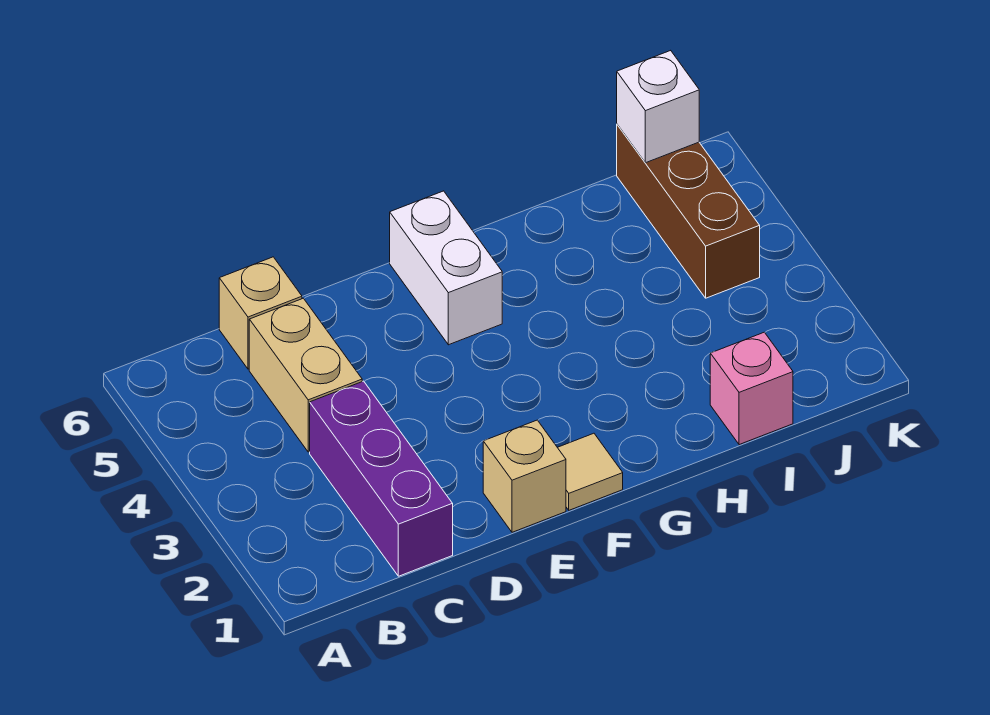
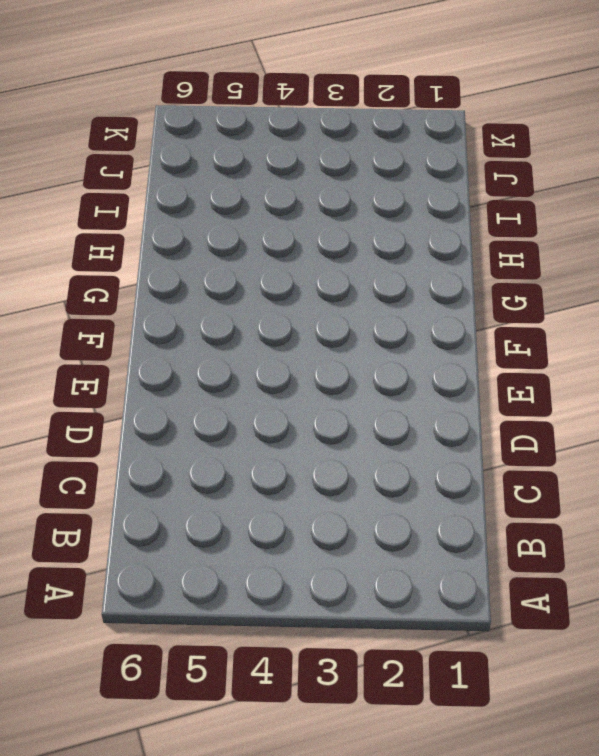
none -> purple 1x3 brick [310,381,453,576]
none -> tan 1x2 brick [249,298,362,452]

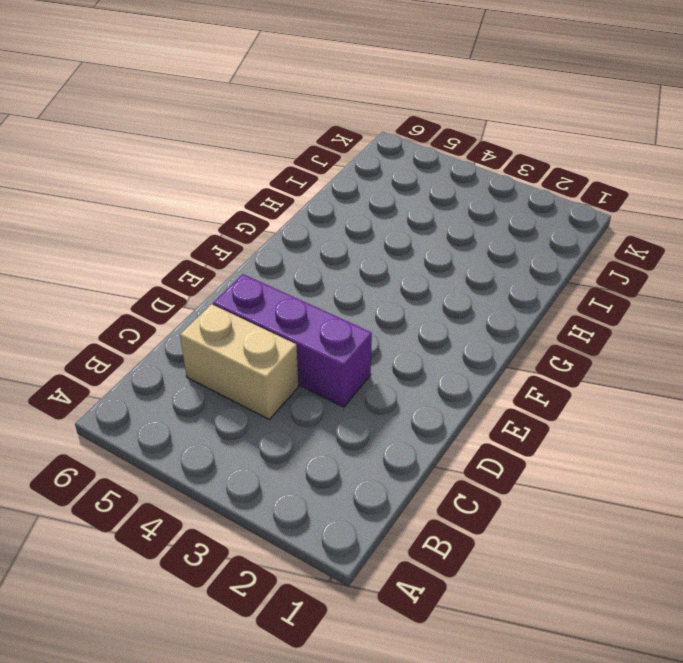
purple 1x3 brick [213,274,372,407] -> purple 1x3 brick moved to [310,381,453,576]
none -> tan 1x1 brick [219,257,302,369]
none -> tan 1x1 brick [483,420,566,532]

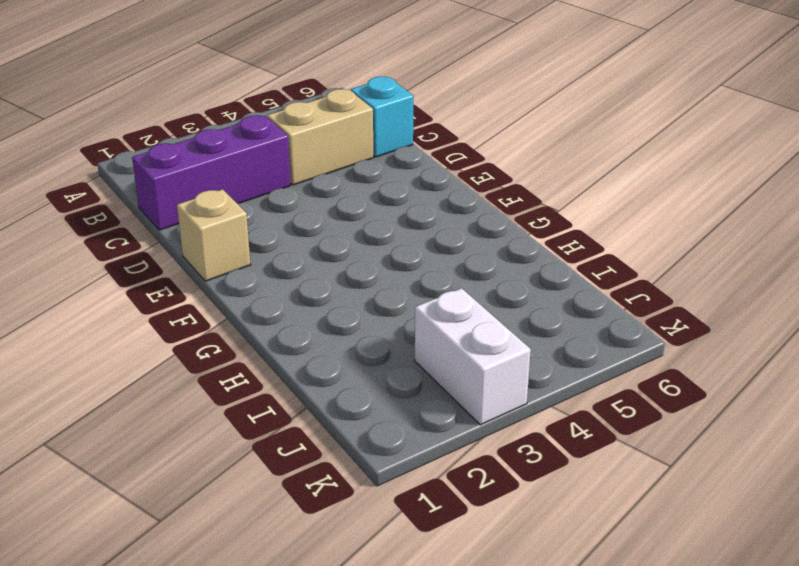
cyan 1x1 brick [351,77,413,157] -> tan 1x1 brick [219,257,302,369]
white 1x2 brick [415,288,531,425] -> white 1x2 brick turned to [390,191,502,345]
none -> tan 1x1 tile [557,433,623,510]
none -> pink 1x1 brick [710,332,793,445]

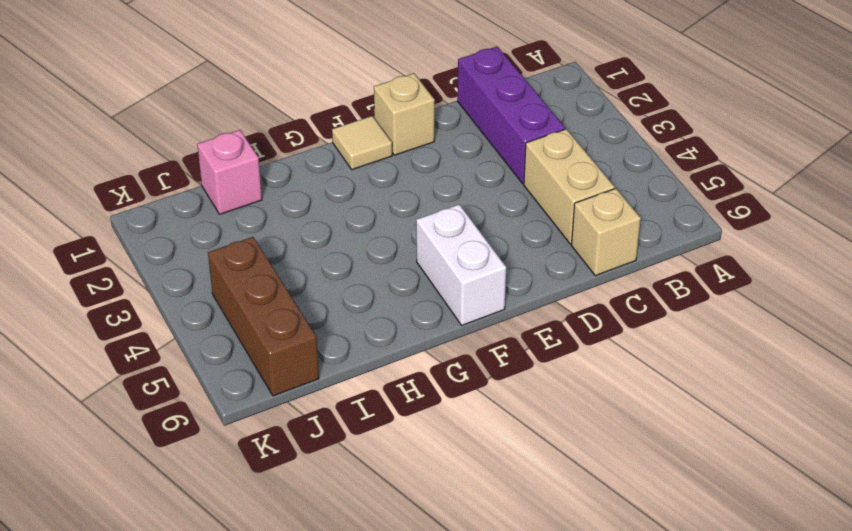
none -> white 1x1 brick [617,50,699,163]

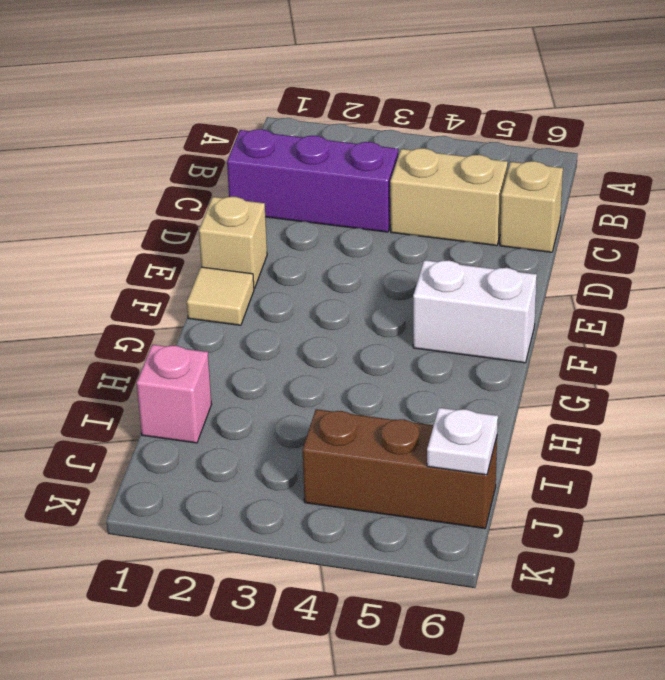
white 1x1 plate [427,408,498,475] -> white 1x1 brick [617,50,699,163]

